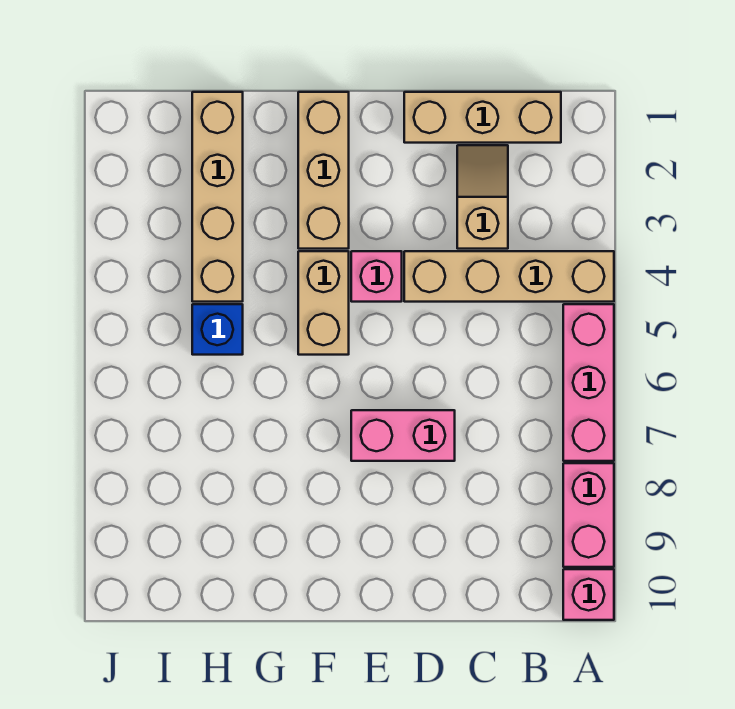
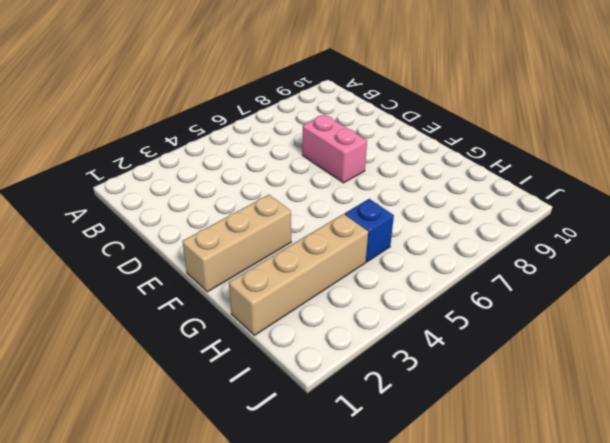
none -> tan 1x4 brick [404,251,614,302]
none -> pink 1x3 brick [563,304,614,461]
none -> pink 1x2 brick [563,463,614,567]

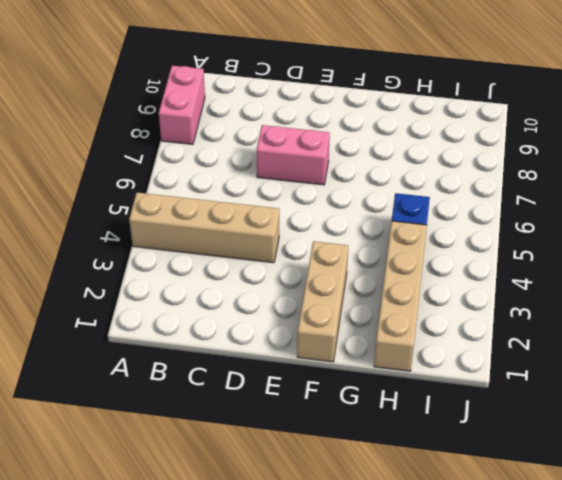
none -> pink 1x3 brick [563,304,614,461]
none -> pink 1x1 brick [563,569,614,620]
none -> tan 1x3 brick [404,92,561,143]

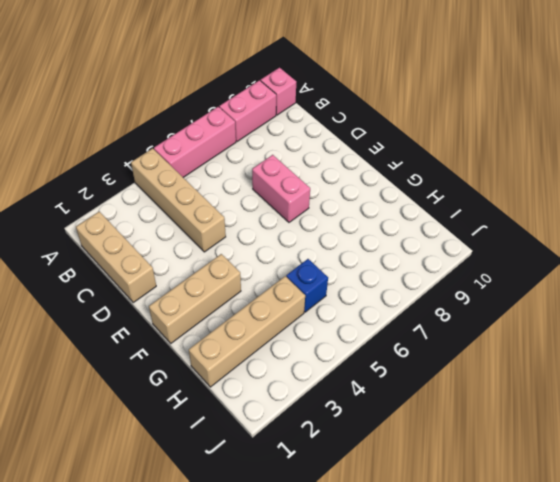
none -> tan 1x2 slope [457,145,508,249]
none -> pink 1x1 brick [351,251,402,302]
none -> tan 1x2 brick [298,251,349,355]

